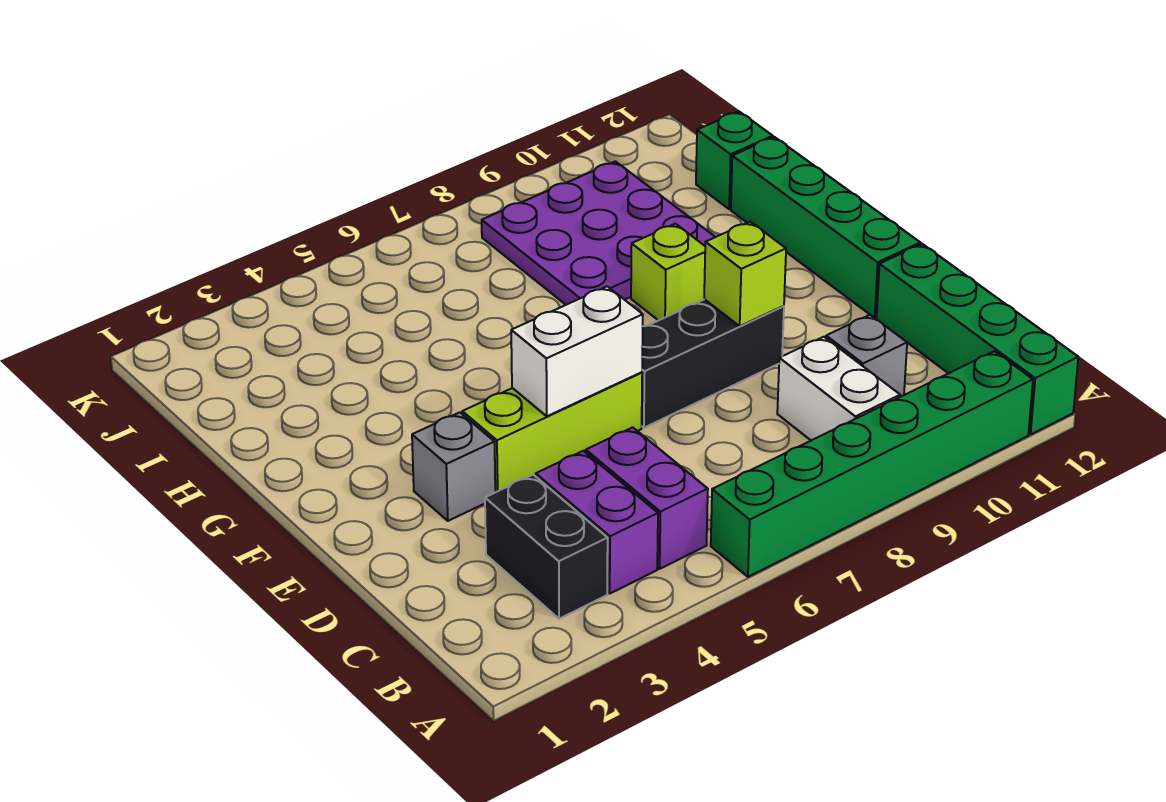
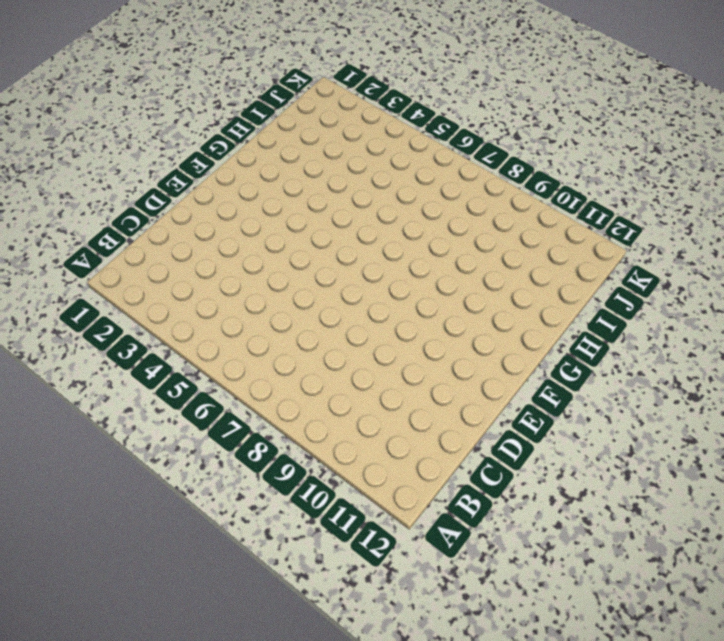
none -> green 1x6 brick [711,351,1033,577]
none -> green 1x4 brick [877,244,1078,434]
none -> black 1x2 brick [485,475,608,619]

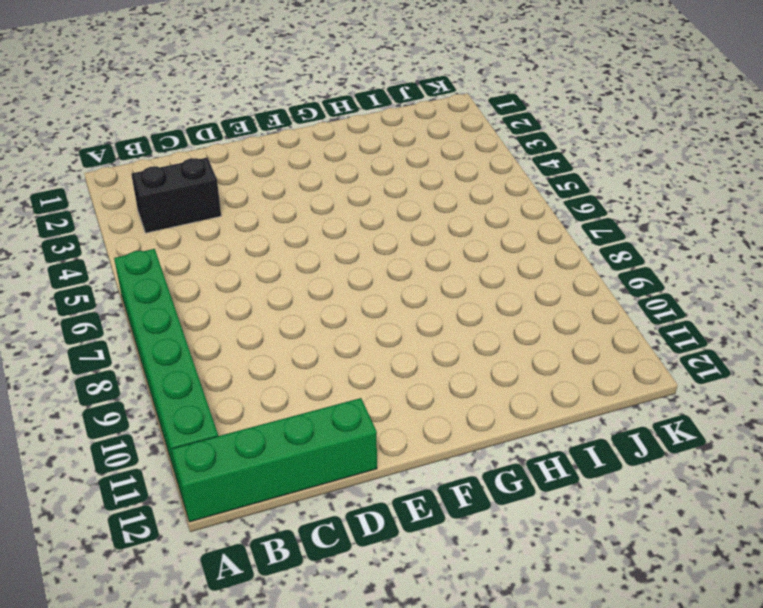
none -> purple 1x2 brick [536,451,658,593]
none -> purple 1x2 brick [586,427,708,569]
none -> white 1x2 brick [777,337,900,440]

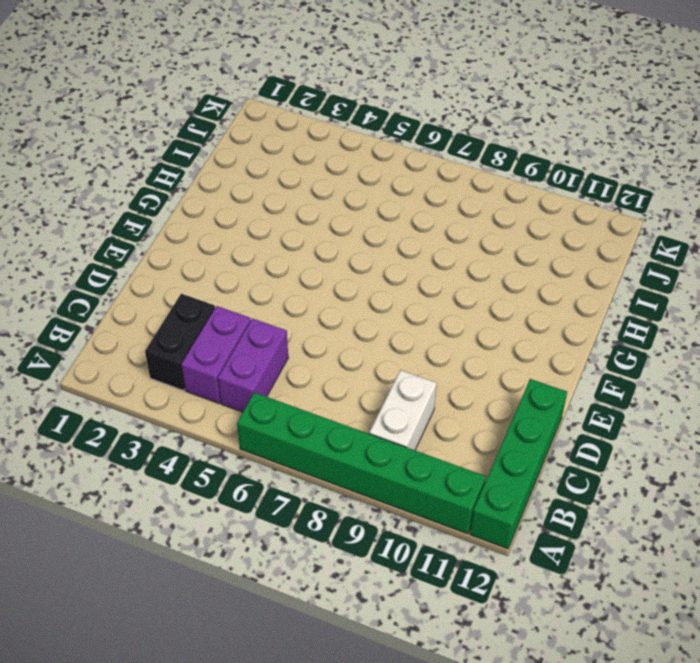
none -> grey 1x1 brick [826,315,907,397]
none -> grey 1x1 brick [412,412,495,521]
none -> lime 1x3 brick [462,372,642,492]

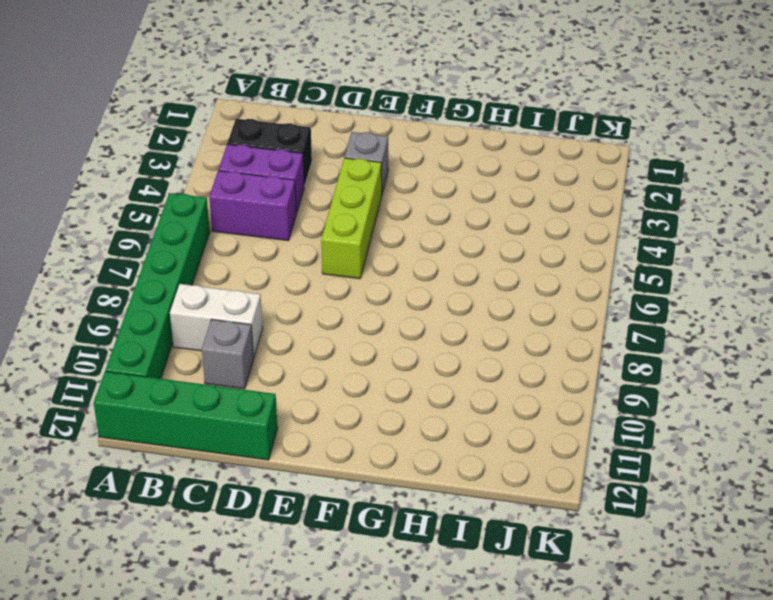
none -> black 1x3 brick [642,299,784,428]
none -> green 1x4 brick [731,137,920,318]
none -> lime 1x1 brick [631,224,705,321]

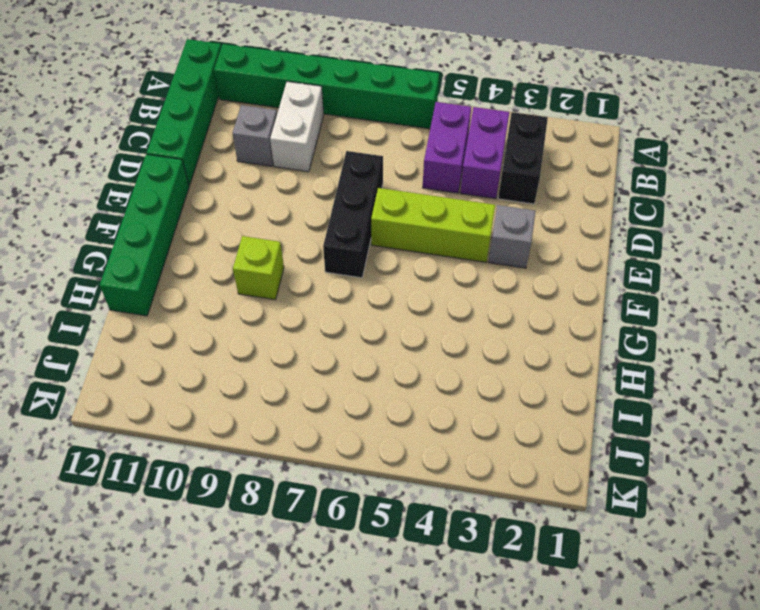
black 1x3 brick [323,151,383,278] -> black 1x3 brick turned to [642,299,784,428]
none -> purple 3x3 plate [482,161,715,305]
none -> green 1x1 brick [696,112,773,209]
none -> white 1x2 brick [511,286,643,416]

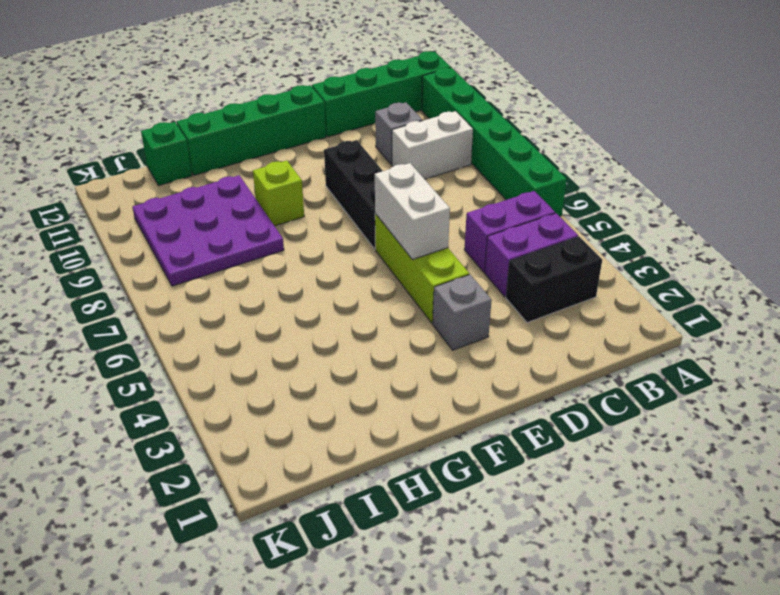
none -> lime 1x1 brick [704,222,786,326]

